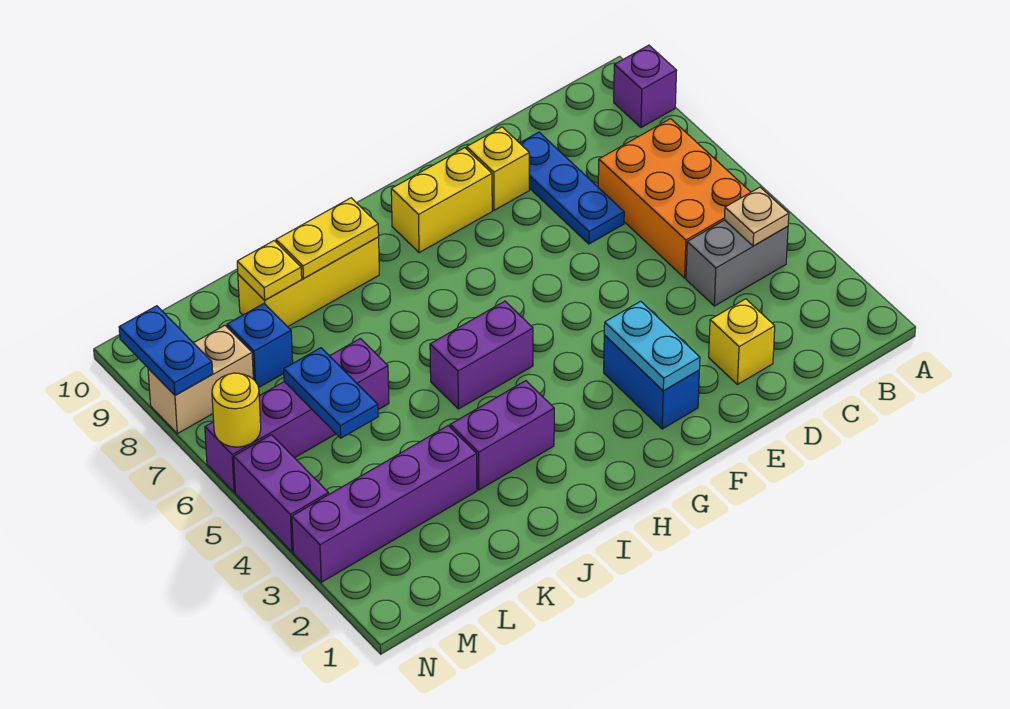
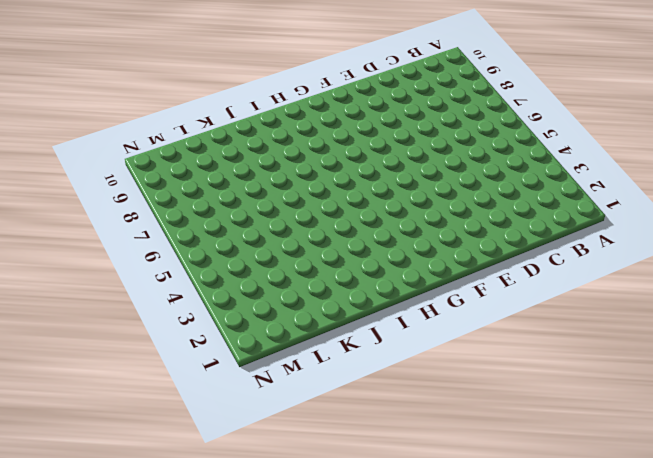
none -> purple 1x1 brick [614,45,677,128]
none -> grey 1x2 brick [686,220,788,306]
none -> orange 2x3 brick [598,119,751,278]

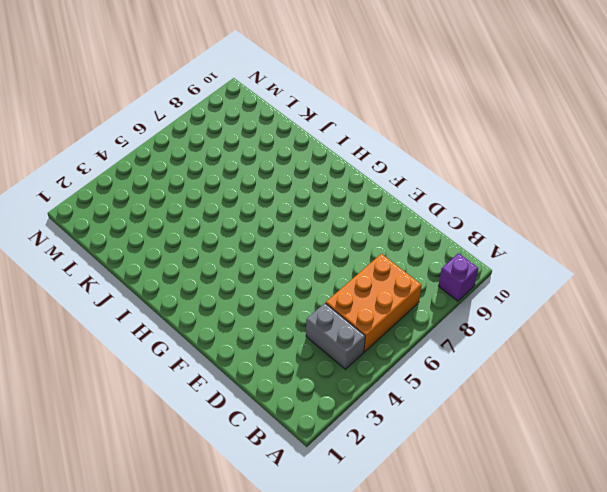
none -> yellow 1x1 brick [709,299,775,385]
none -> blue 1x3 plate [520,132,624,244]
none -> yellow 1x1 brick [467,127,529,210]

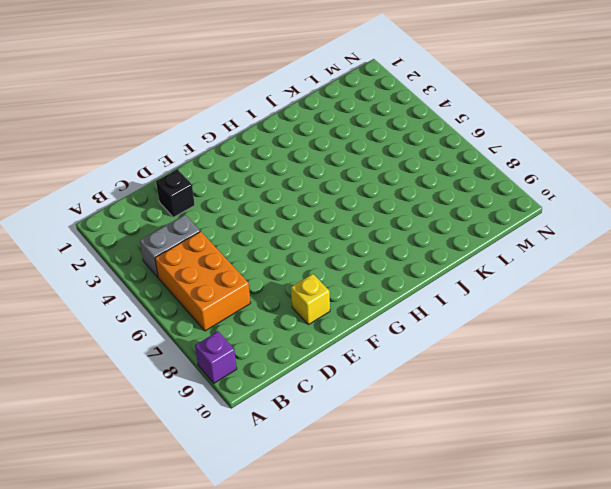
black 1x1 brick [156,169,195,217] -> yellow 1x1 brick [709,299,775,385]
none -> blue 1x3 plate [520,132,624,244]
none -> blue 1x2 brick [604,335,699,429]
none -> yellow 1x2 brick [391,148,492,253]

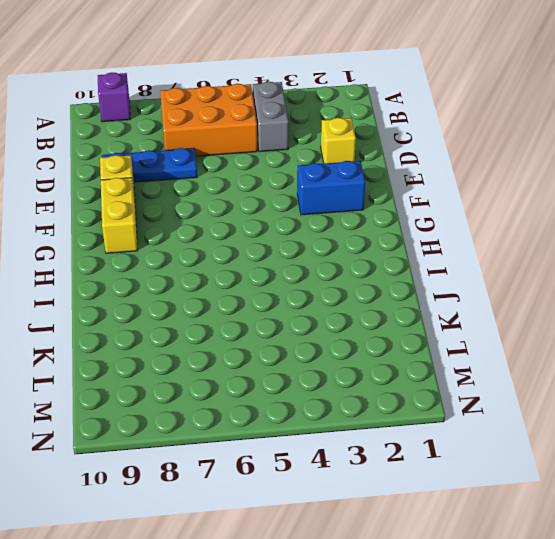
none -> purple 1x2 brick [430,301,533,409]
none -> purple 1x2 brick [450,381,554,490]
none -> yellow 1x3 brick [238,237,379,327]

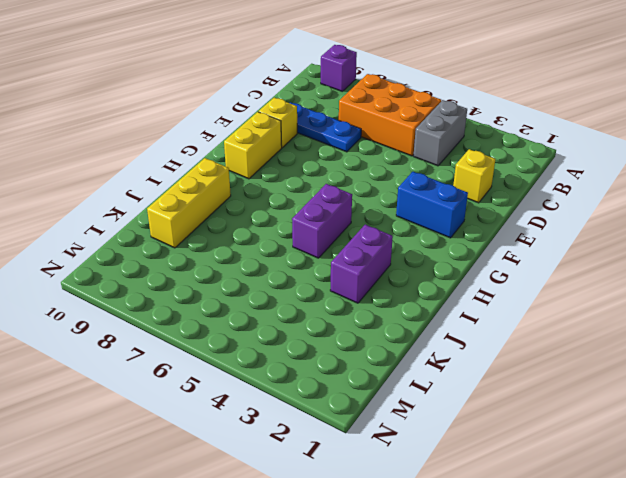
none -> purple 1x4 brick [292,426,477,582]
none -> purple 1x4 brick [205,338,389,492]
none -> blue 1x1 brick [227,304,293,388]

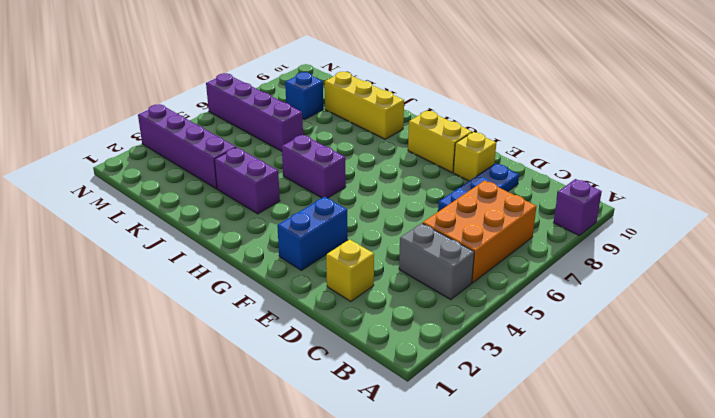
none -> tan 1x2 brick [148,325,253,434]
none -> purple 1x2 brick [234,435,329,552]
none -> tan 1x1 plate [724,187,789,246]

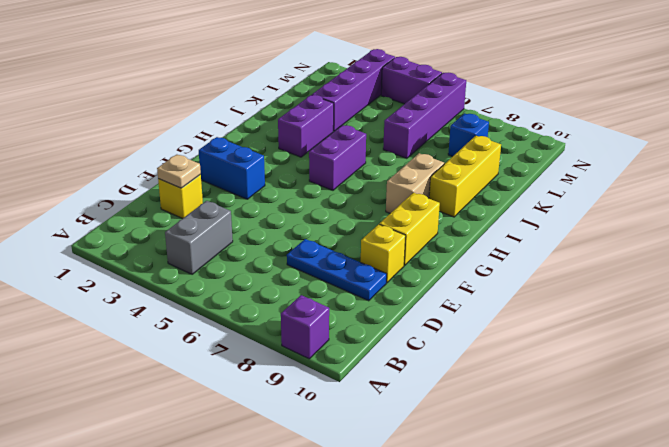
tan 1x1 plate [157,155,201,188] -> tan 1x1 plate moved to [724,187,789,246]
tan 1x2 brick [386,153,444,213] -> tan 1x2 brick moved to [148,325,253,434]
none -> orange 2x3 brick [598,119,751,278]
none -> cyan 1x2 plate [604,301,700,391]
none -> yellow 1x2 plate [276,198,379,278]

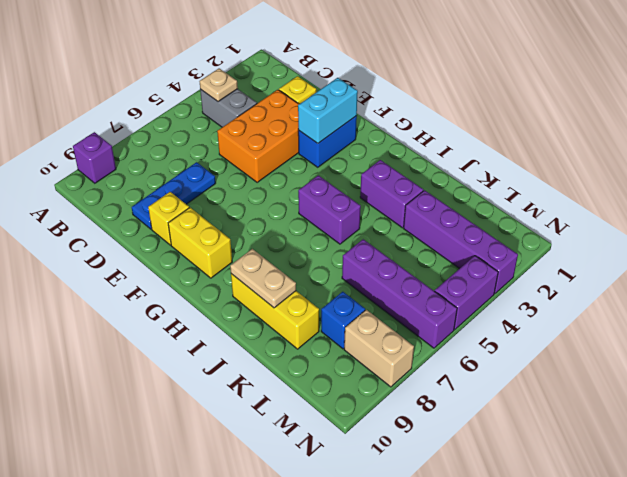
orange 2x3 brick [217,90,299,182] -> orange 2x3 brick moved to [598,119,751,278]
cyan 1x2 brick [298,78,358,143] -> cyan 1x2 plate [604,301,700,391]
tan 1x2 plate [230,249,296,308] -> yellow 1x2 plate [276,198,379,278]
none -> yellow 1x1 plate [237,241,302,300]
none -> blue 1x2 plate [284,348,378,438]
none -> yellow 1x1 round brick [212,373,261,447]

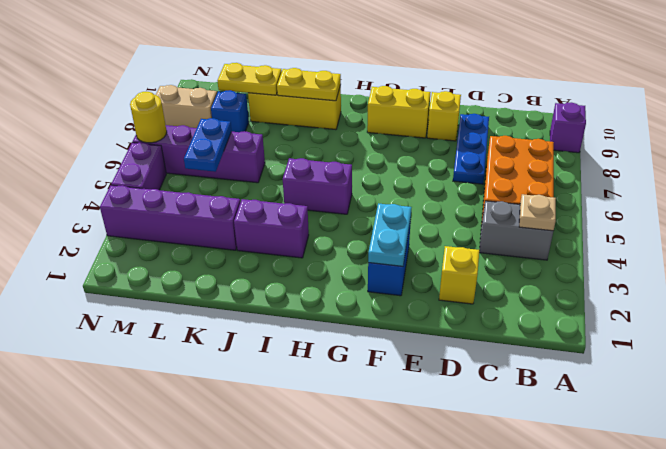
yellow 1x2 plate [217,63,282,95] -> yellow 1x1 plate [237,241,302,300]
none -> blue 1x2 plate [119,306,213,395]

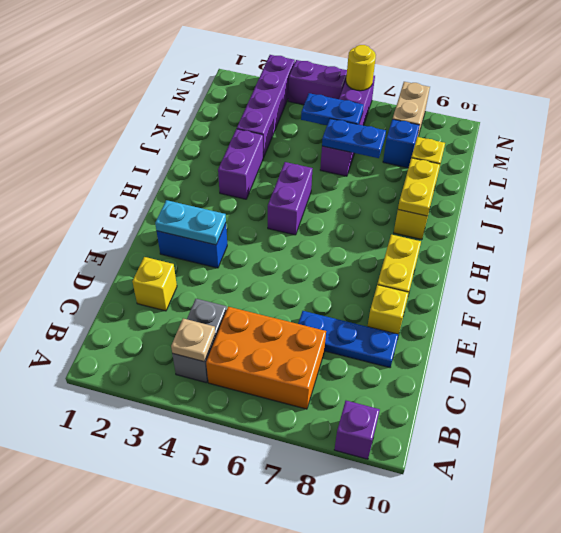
blue 1x2 plate [322,119,386,158] -> blue 1x2 plate moved to [119,306,213,395]

